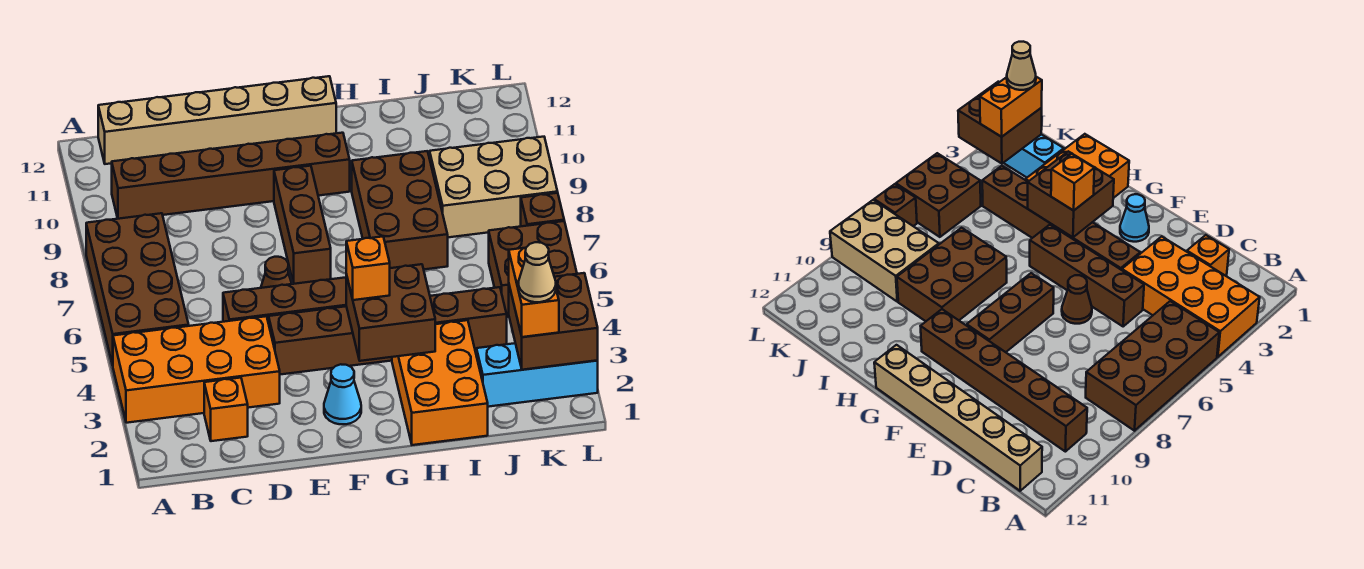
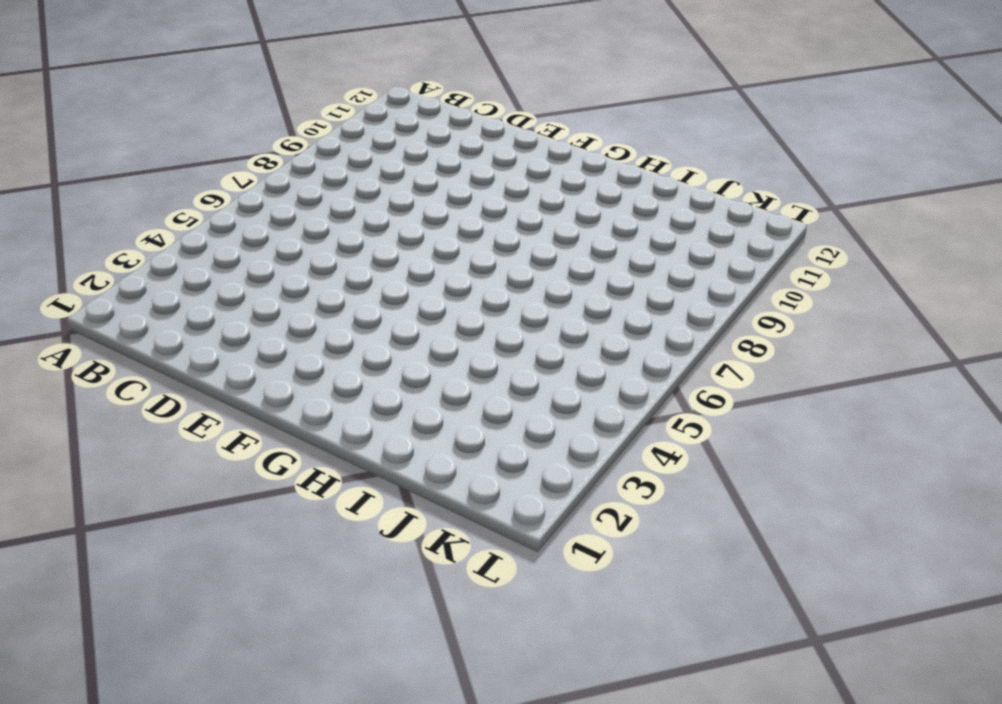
none -> orange 2x4 brick [113,316,280,423]
none -> brown 2x4 brick [86,213,189,365]
none -> brown 1x6 brick [112,133,350,219]

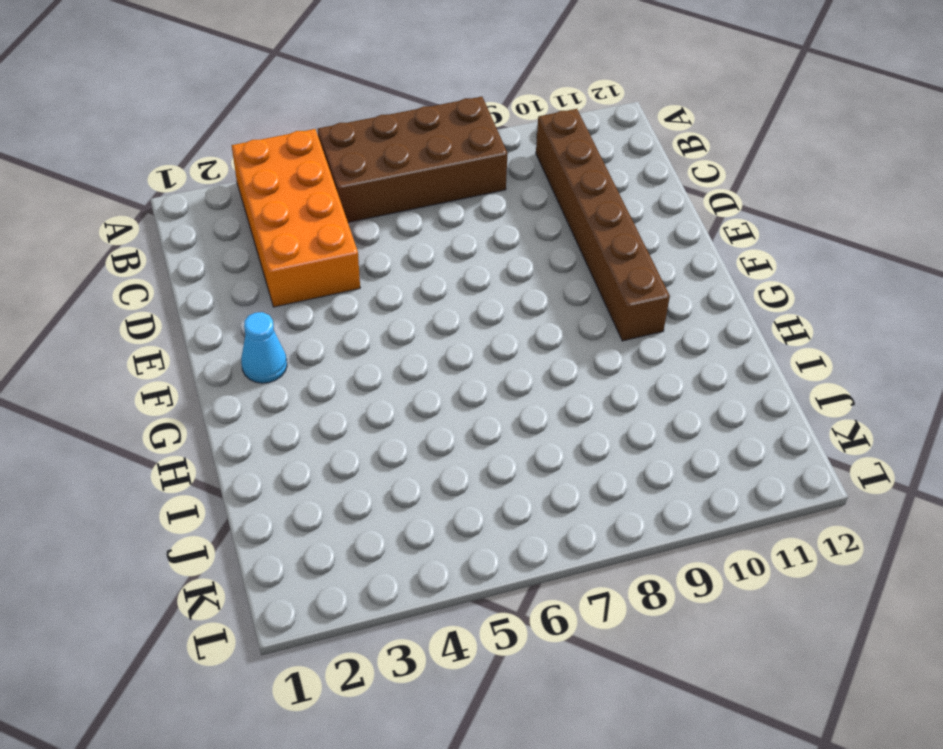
none -> tan 1x6 brick [98,76,336,164]
none -> orange 1x1 brick [204,378,248,441]
none -> brown 1x4 brick [223,277,346,323]

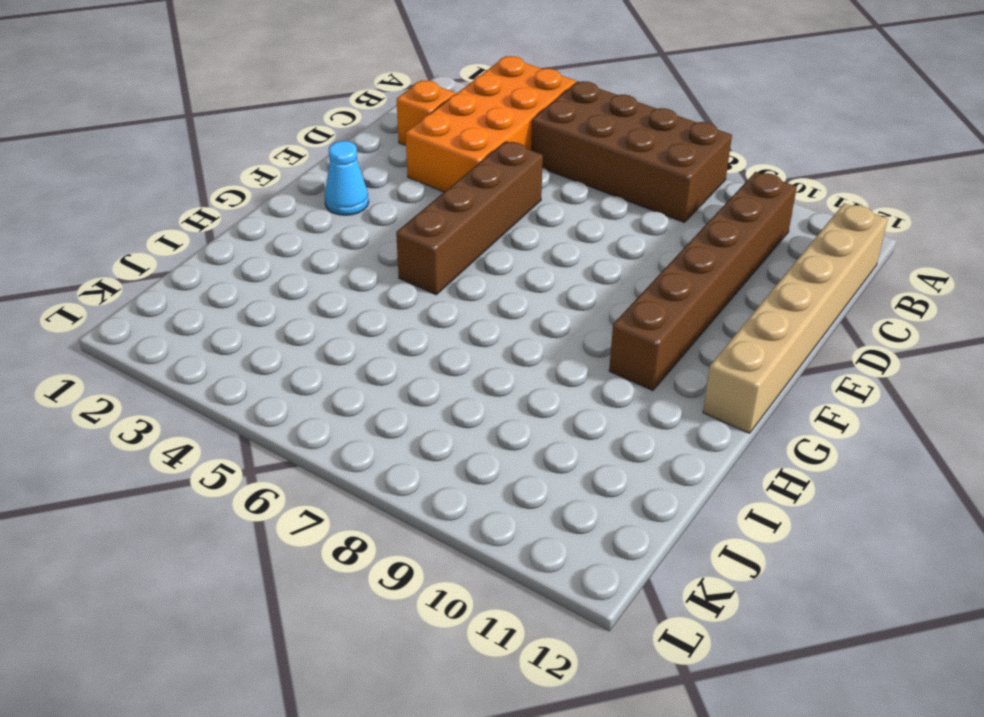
none -> brown 1x6 brick [269,287,507,375]
none -> brown 1x1 cone [261,257,292,288]
none -> brown 1x3 brick [274,166,331,284]

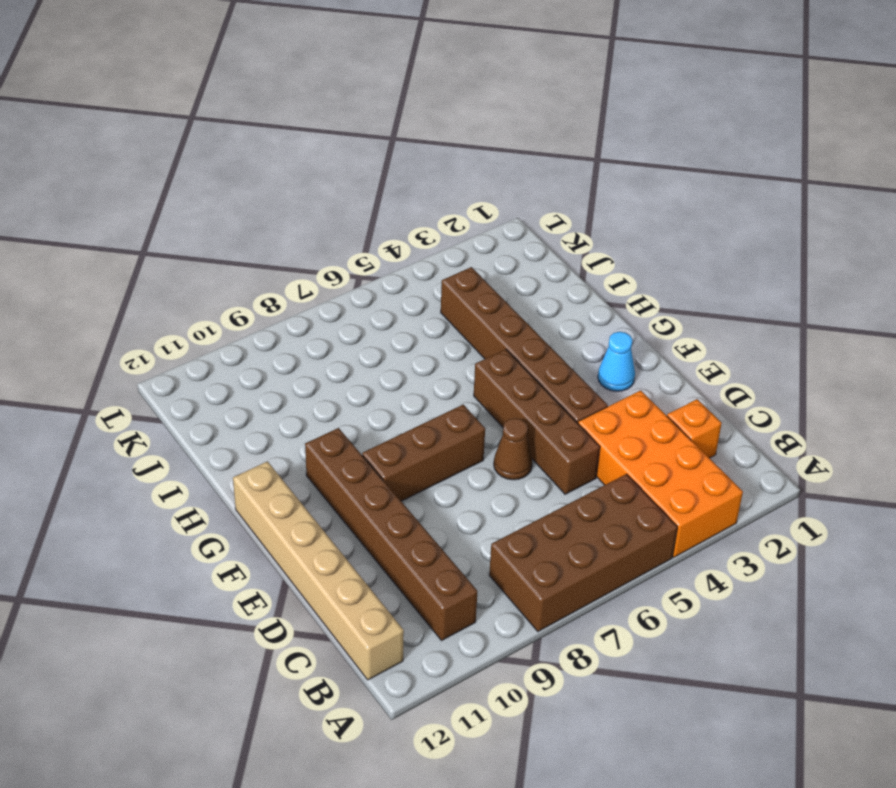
none -> orange 2x3 brick [392,320,488,445]
none -> brown 2x3 brick [352,151,448,269]
none -> cyan 1x3 brick [477,343,598,407]

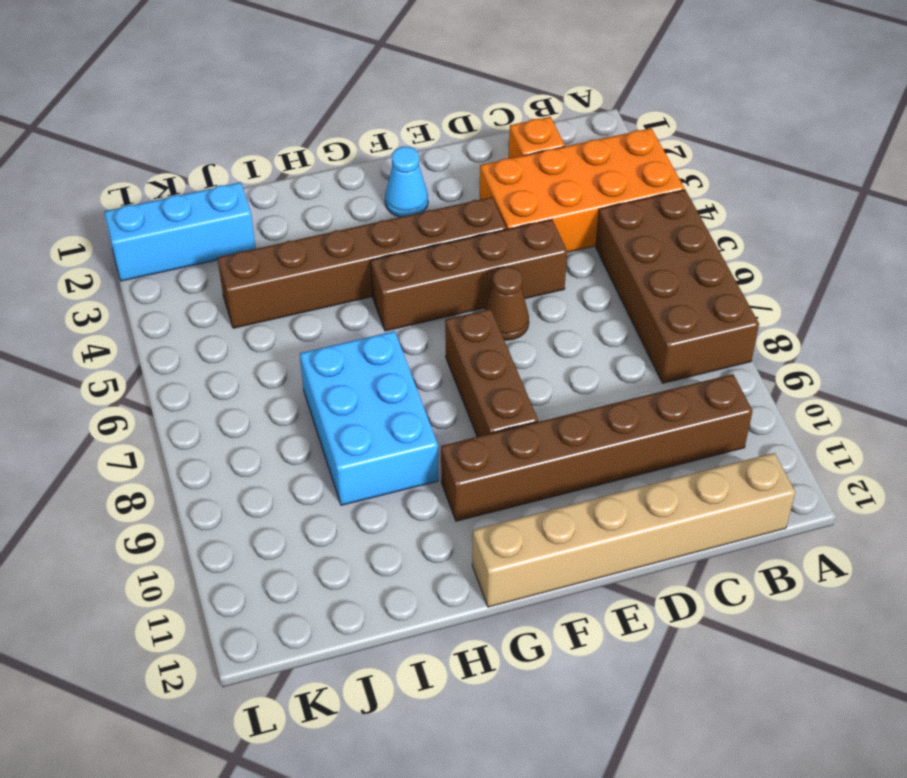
cyan 2x3 brick [300,331,438,505] -> brown 2x3 brick [352,151,448,269]
none -> orange 2x3 brick [392,320,488,445]
none -> tan 2x3 brick [430,137,558,237]
none -> brown 2x2 brick [489,221,577,317]

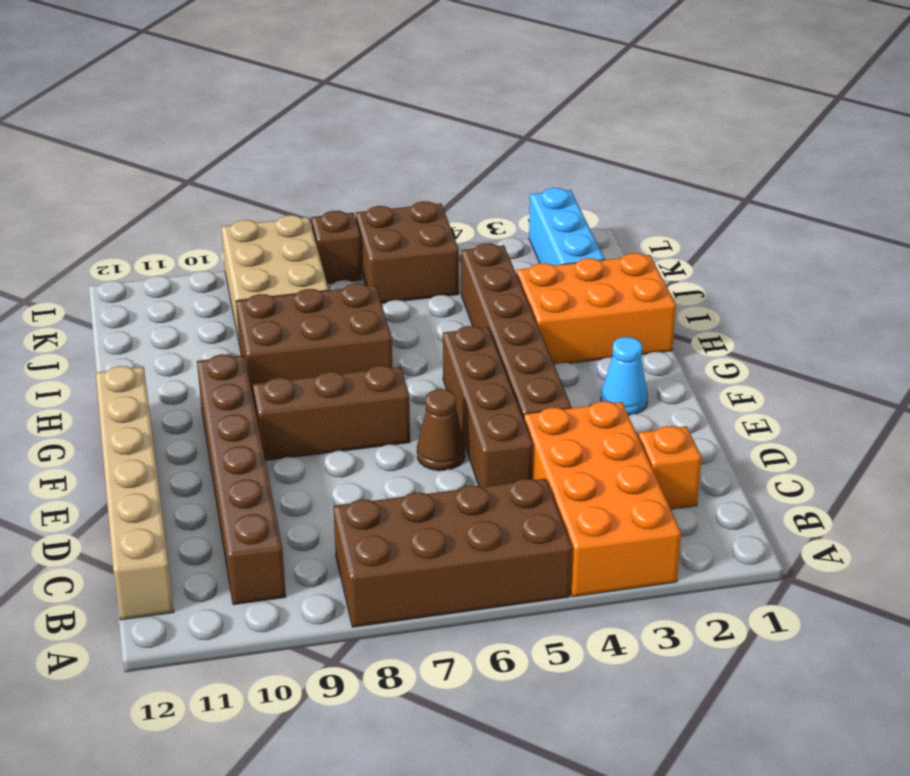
none -> brown 2x2 brick [346,264,435,361]
none -> brown 2x2 brick [509,273,598,370]
none -> orange 1x1 brick [346,237,390,300]

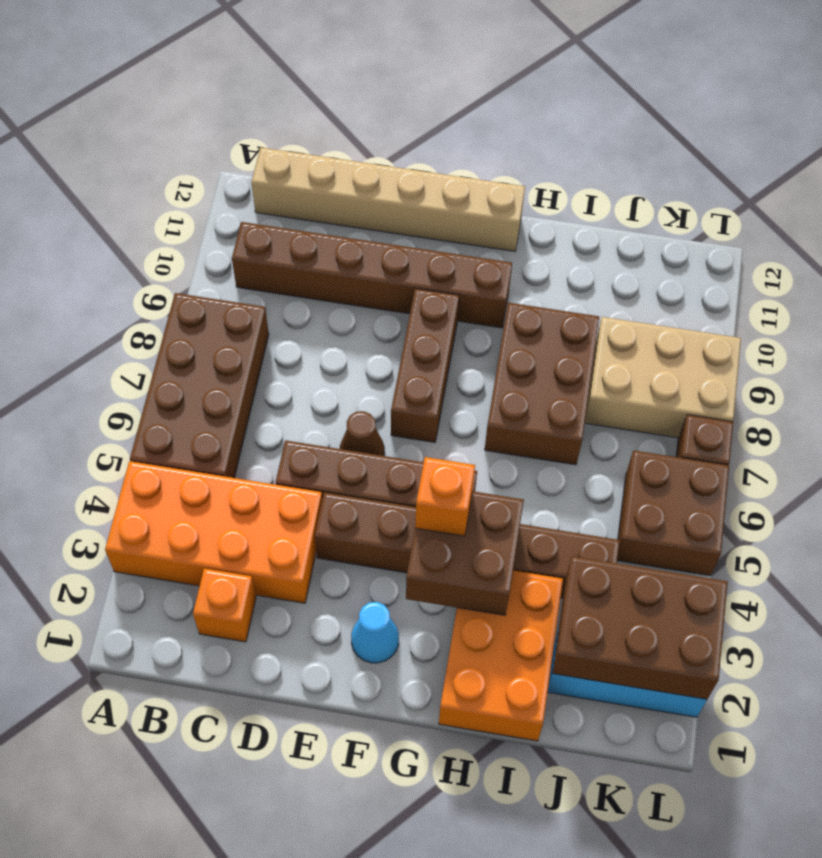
brown 2x3 brick [553,556,728,699] -> brown 2x2 brick [509,273,598,370]
none -> orange 1x2 brick [509,248,559,337]
none -> tan 1x1 cone [519,242,556,302]

